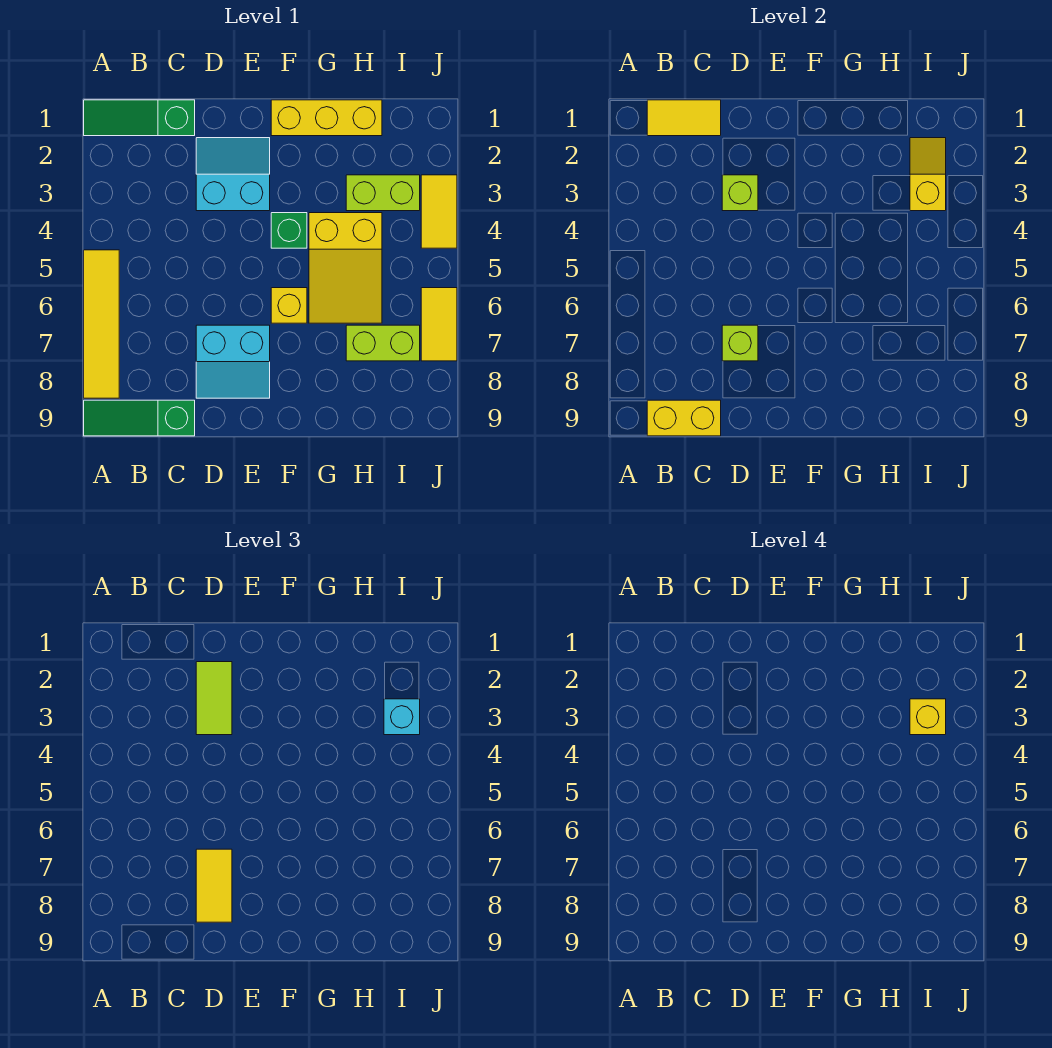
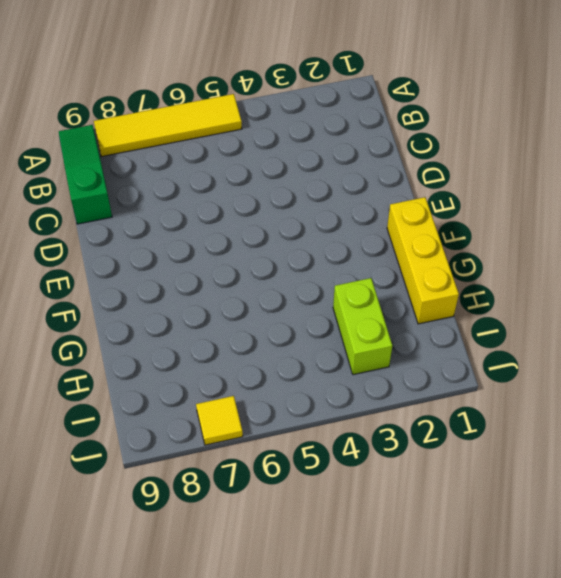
yellow 1x1 tile [196,396,243,445] -> yellow 1x2 tile [421,288,457,361]
none -> green 1x3 slope [84,100,195,136]
none -> cyan 2x2 slope [196,138,270,211]
none -> cyan 2x2 slope [196,325,270,398]

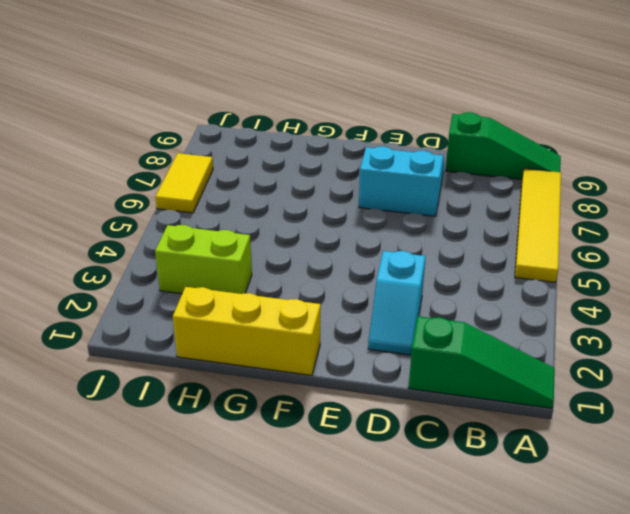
cyan 1x2 slope [368,251,426,355] -> cyan 2x2 slope [196,138,270,211]
none -> green 1x1 brick [271,213,307,248]
none -> yellow 1x1 brick [271,288,307,323]
none -> yellow 2x3 slope [309,213,382,323]

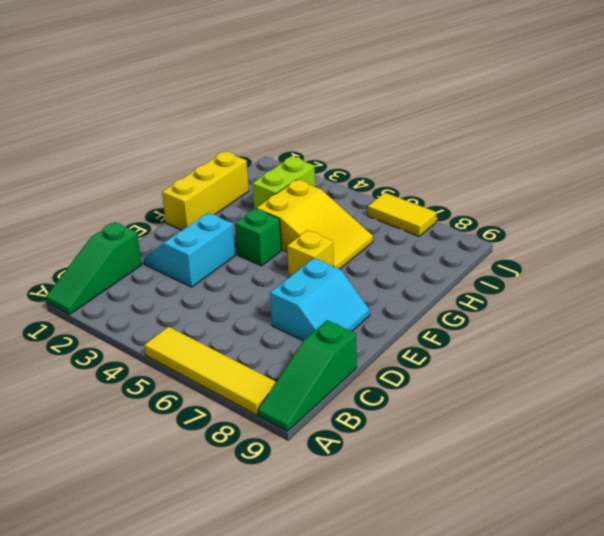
none -> lime 1x2 brick [346,325,420,361]
none -> yellow 1x2 tile [421,175,457,248]
none -> yellow 1x2 tile [647,100,721,136]

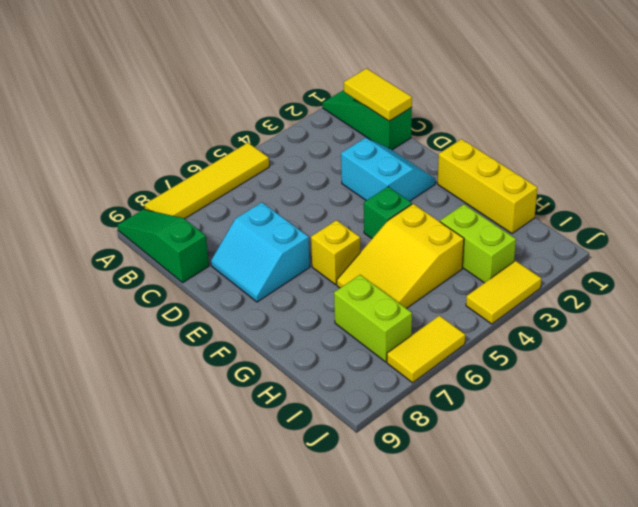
none -> yellow 1x2 brick [647,400,721,436]
none -> lime 1x1 brick [722,175,758,211]
none -> lime 1x1 brick [722,325,758,361]

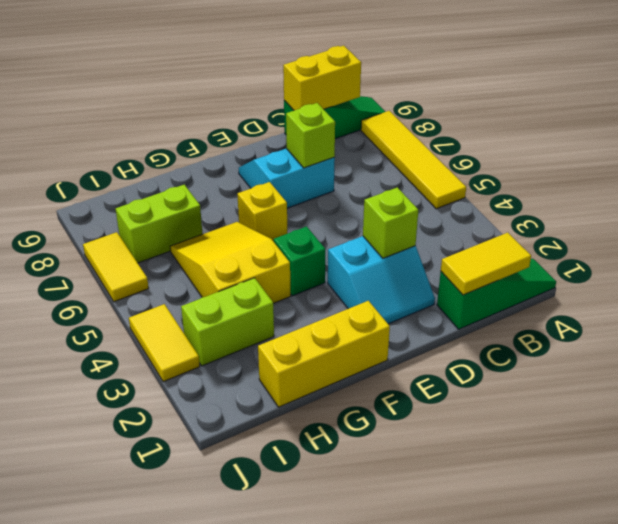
none -> yellow 1x2 slope [910,138,946,211]
none -> lime 1x2 tile [196,662,232,735]
none -> yellow 1x2 tile [196,849,232,922]

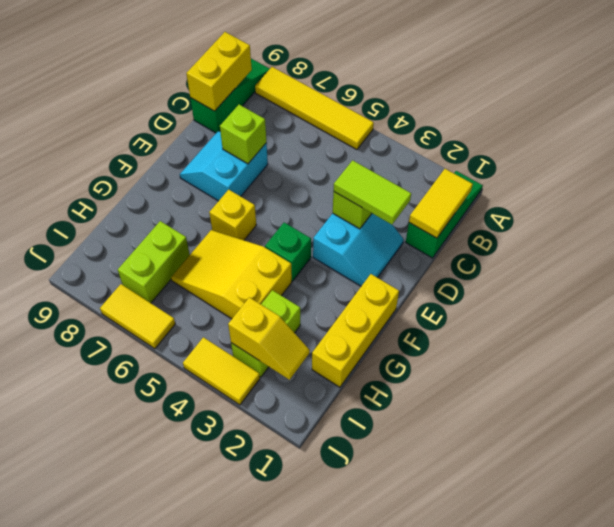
none -> yellow 1x2 tile [196,849,232,922]
none -> cyan 1x1 brick [384,699,420,735]
none -> yellow 1x1 brick [910,699,946,735]

